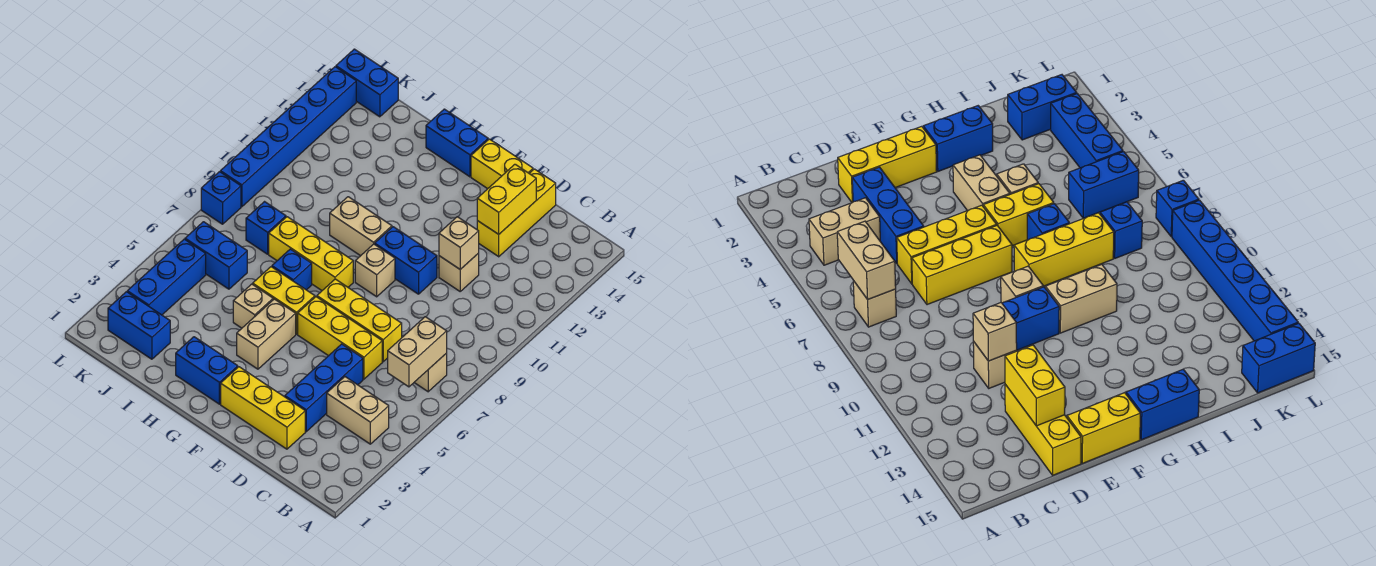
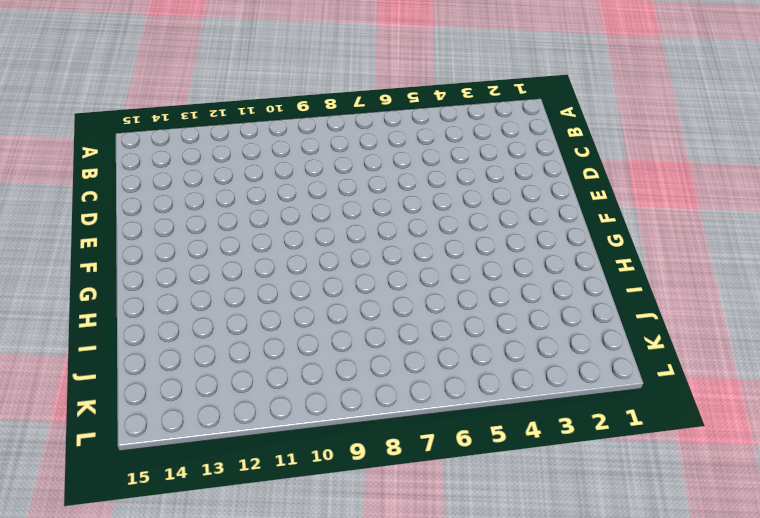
none -> tan 1x2 brick [327,377,389,444]
none -> tan 1x1 brick [414,353,447,392]
none -> yellow 1x3 brick [221,367,305,449]

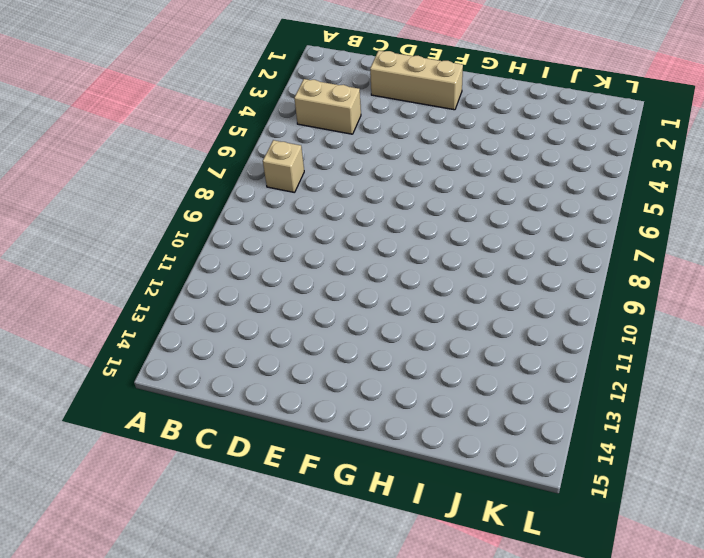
tan 1x3 brick [370,51,463,110] -> yellow 1x3 brick [221,367,305,449]
none -> blue 1x3 brick [285,344,363,432]
none -> yellow 1x3 brick [298,297,382,379]
none -> yellow 1x3 brick [317,279,402,362]

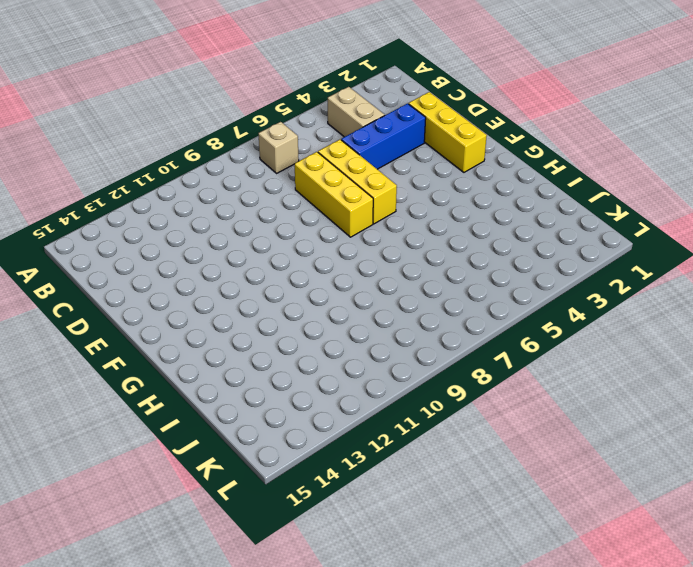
none -> tan 1x1 brick [439,253,479,291]
none -> yellow 1x3 brick [477,169,556,257]
none -> blue 1x2 brick [375,227,437,294]

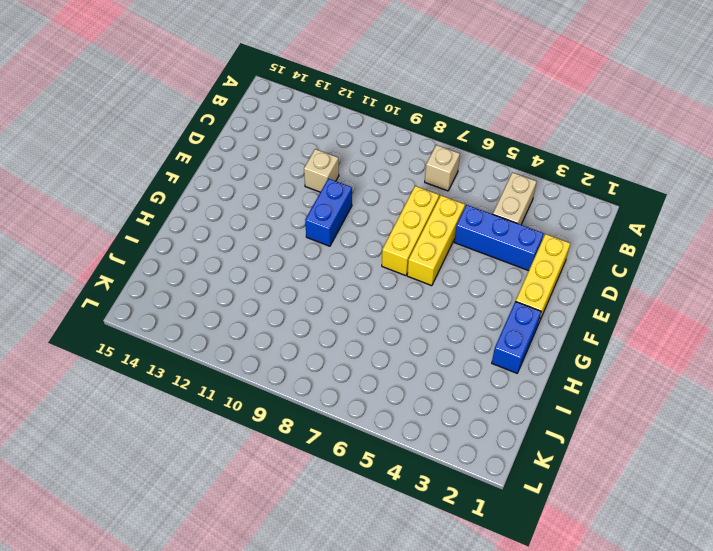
none -> yellow 1x3 brick [477,169,556,257]
none -> yellow 1x2 brick [471,139,533,189]
none -> tan 1x1 brick [355,244,395,297]

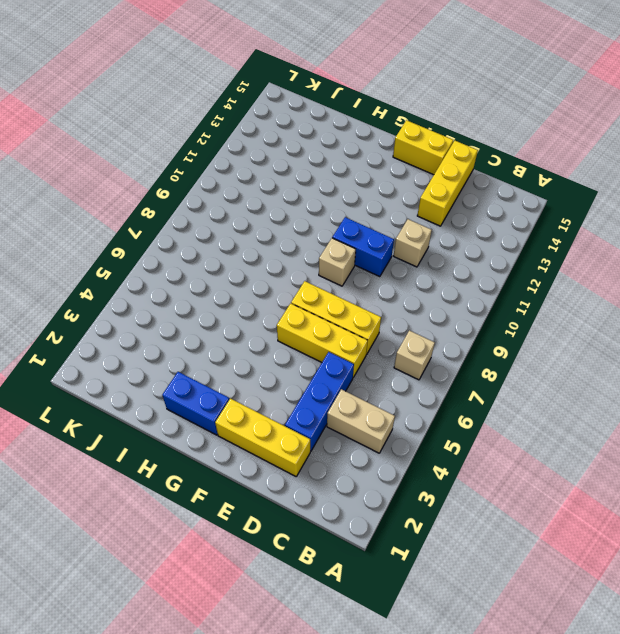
none -> tan 1x2 brick [237,299,296,369]
none -> yellow 1x2 brick [253,267,315,334]
none -> yellow 1x3 brick [269,217,353,290]

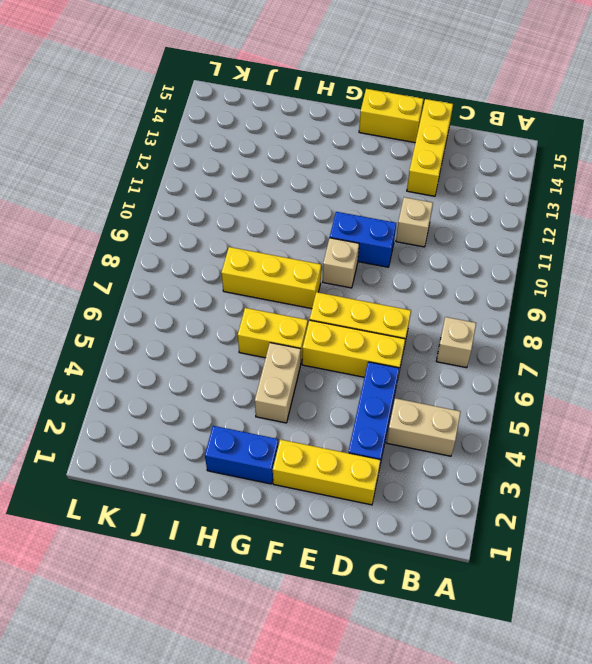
none -> tan 1x2 brick [330,197,392,256]
none -> blue 1x2 brick [426,109,488,177]
none -> tan 1x1 brick [233,284,273,328]

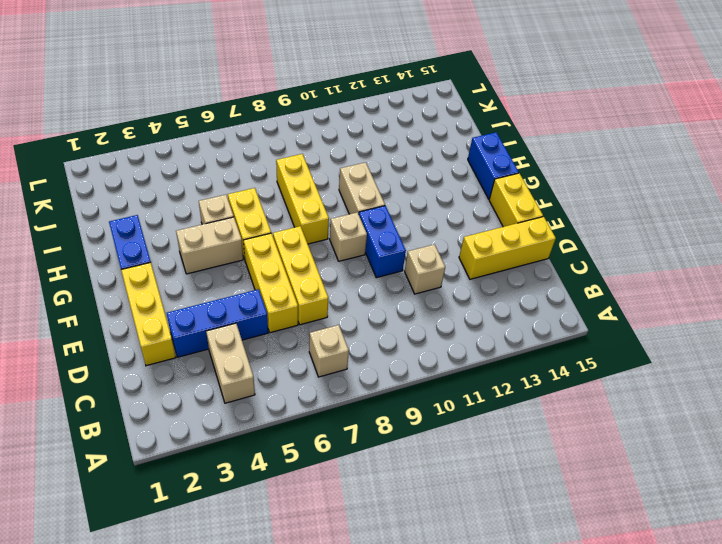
none -> blue 1x1 brick [272,249,312,290]
none -> blue 1x2 brick [108,292,170,359]
none -> blue 1x2 brick [185,222,247,289]

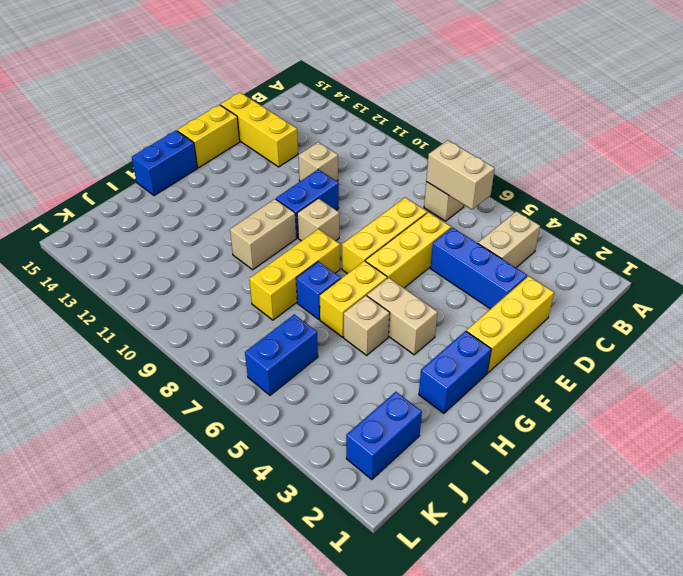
none -> blue 1x1 brick [246,202,286,254]
none -> blue 1x3 brick [127,239,206,315]
none -> blue 1x2 brick [336,49,398,117]

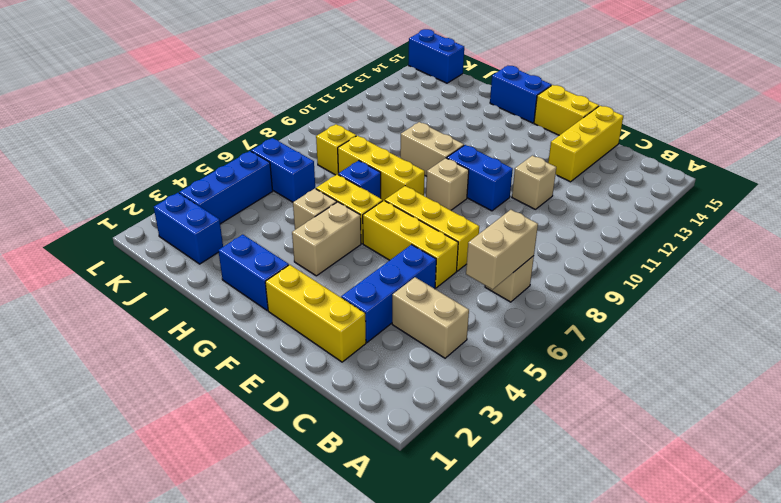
yellow 1x1 brick [316,124,356,175] -> blue 1x1 brick [246,202,286,254]
none -> blue 1x1 brick [201,172,241,224]
none -> blue 1x6 brick [220,67,356,207]
none -> tan 1x1 brick [439,217,479,269]

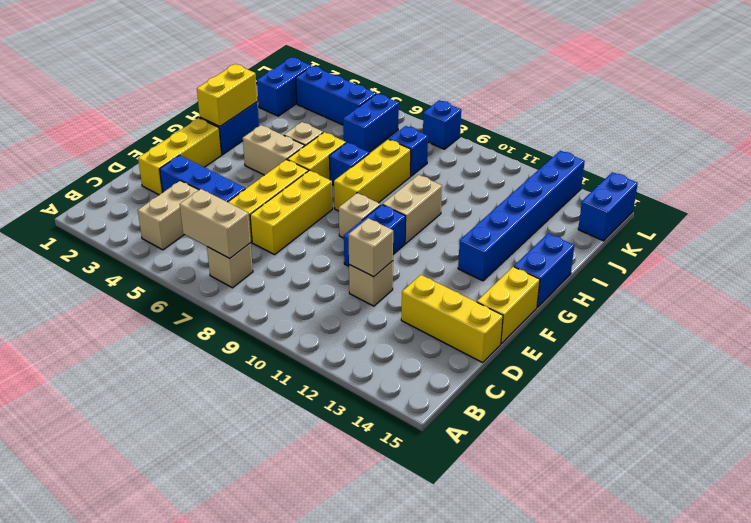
yellow 1x2 brick [197,64,257,127] -> yellow 1x2 brick turned to [477,164,536,234]
blue 1x6 brick [458,151,585,281] -> blue 1x6 brick turned to [220,67,356,207]

